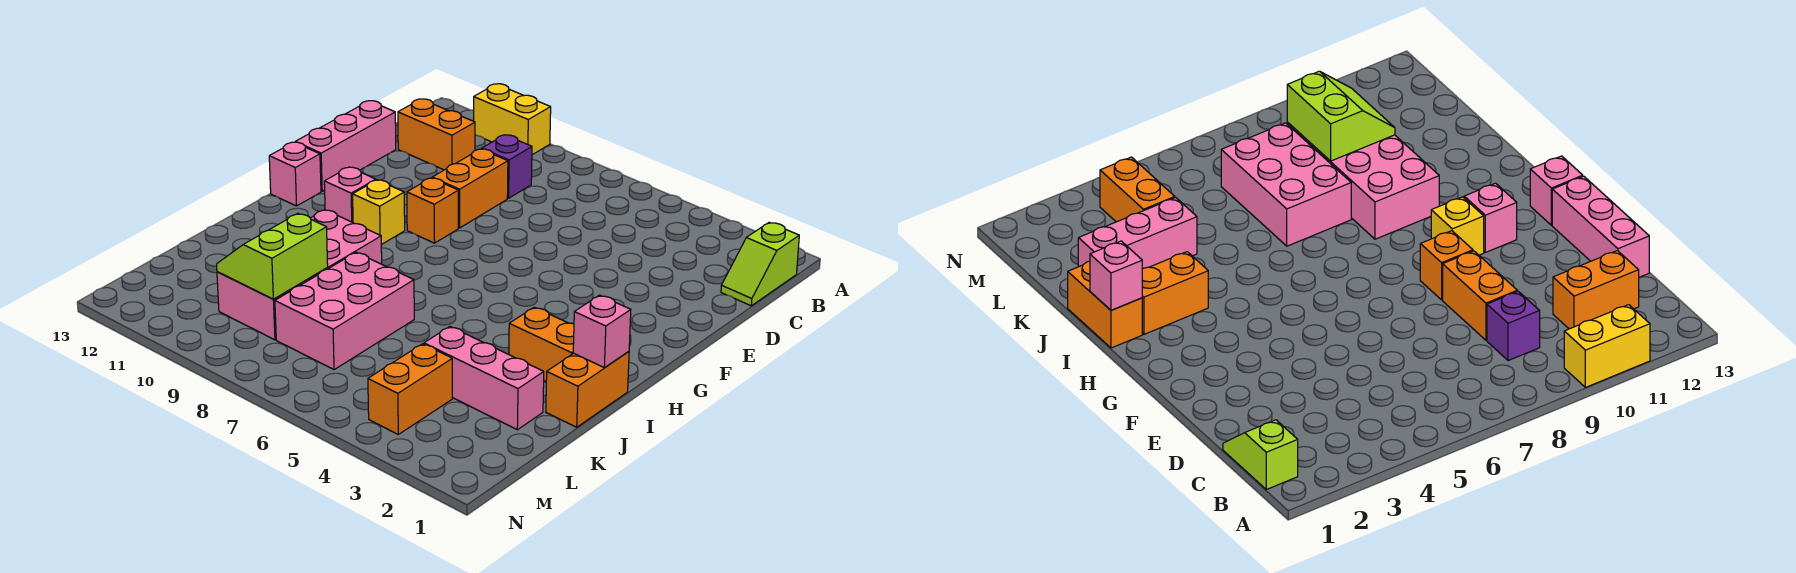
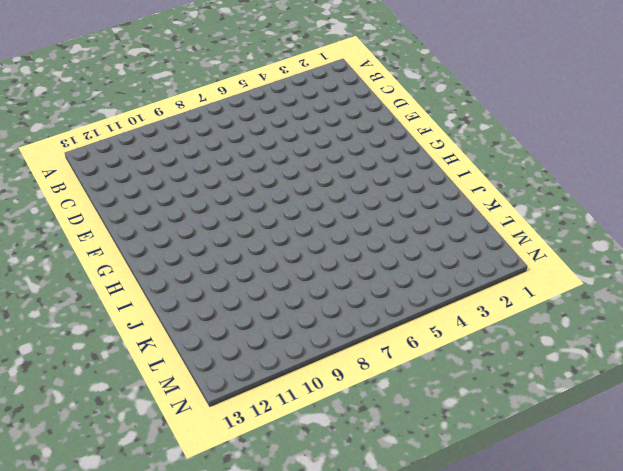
none -> yellow 1x2 brick [474,84,551,155]
none -> lime 1x2 slope [721,223,799,306]
none -> purple 1x1 brick [482,135,532,198]

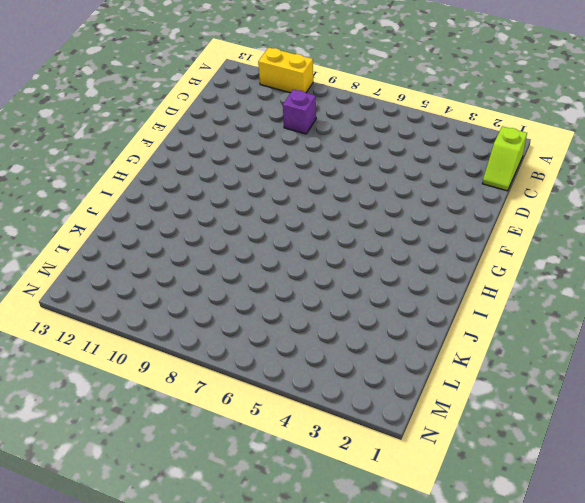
none -> orange 1x2 brick [398,99,475,170]
none -> orange 1x2 brick [432,149,508,228]
none -> pink 1x3 brick [296,101,396,191]

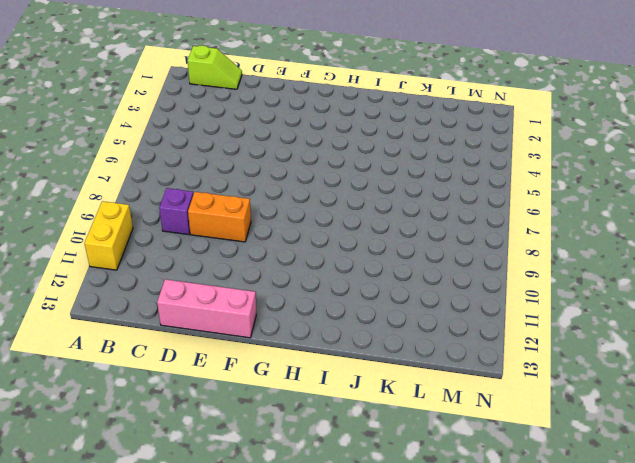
none -> orange 1x2 brick [398,99,475,170]
none -> orange 1x1 brick [407,178,458,243]
none -> yellow 1x1 brick [353,180,405,245]

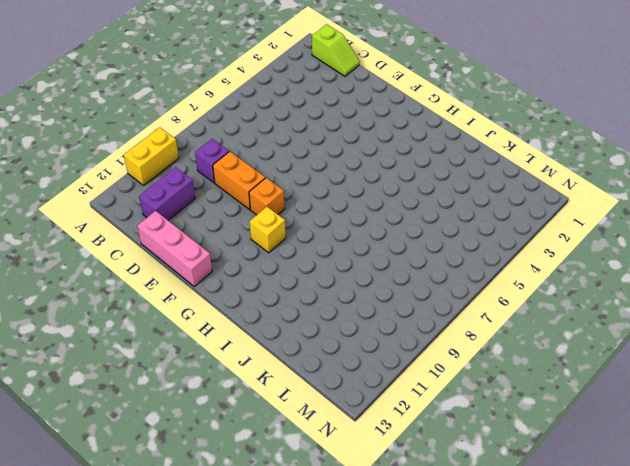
purple 1x2 brick [139,167,195,220] -> orange 1x2 brick [398,99,475,170]
none -> pink 1x1 brick [324,167,376,222]
none -> pink 1x1 brick [269,142,321,206]
none -> orange 1x2 brick [546,352,629,427]

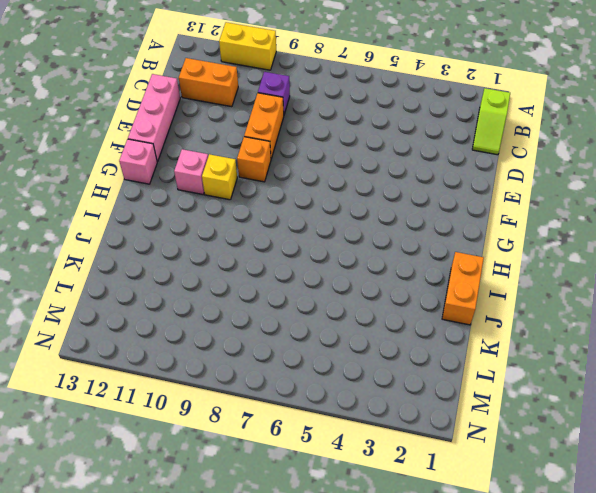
none -> orange 1x2 brick [509,307,574,381]
none -> pink 2x4 brick [217,210,382,340]
none -> pink 2x3 brick [275,252,414,370]

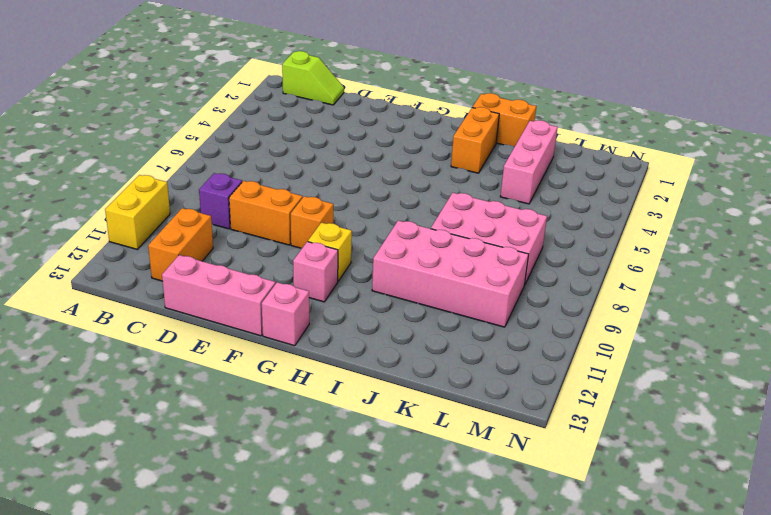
none -> orange 1x2 brick [368,344,452,434]
none -> pink 1x1 brick [573,295,631,368]
none -> lime 2x2 slope [217,214,328,299]

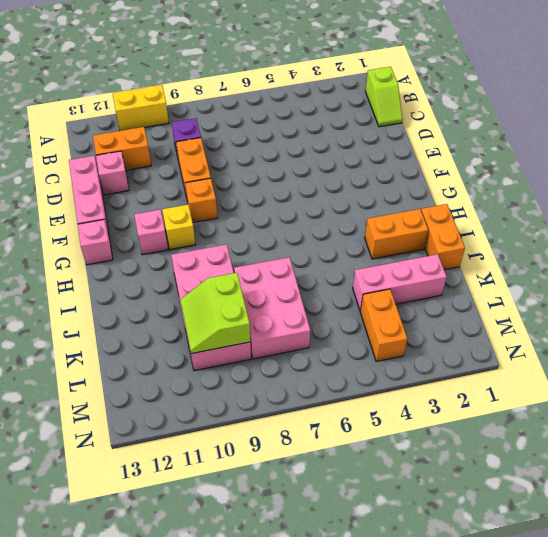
pink 1x1 brick [96,151,129,195] -> pink 1x1 brick moved to [573,295,631,368]

